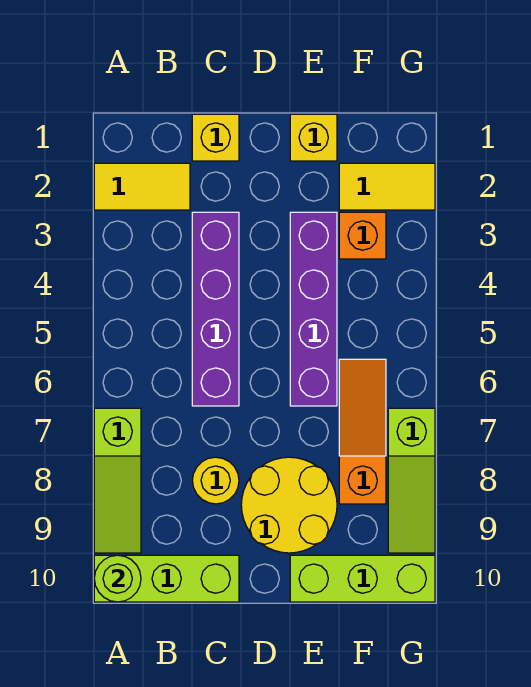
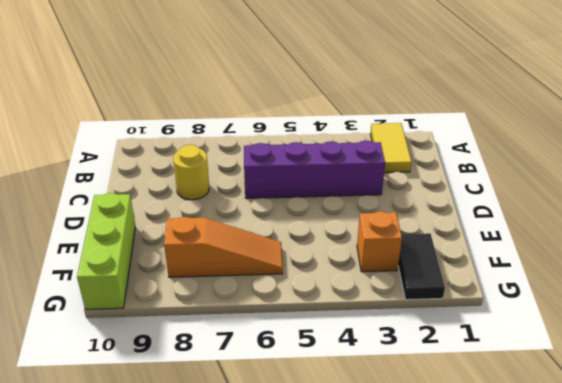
black 1x2 tile [398,233,445,300] -> yellow 1x2 tile [339,163,435,210]
none -> lime 1x3 slope [94,408,141,553]
none -> lime 1x3 brick [94,555,239,602]
none -> yellow 1x1 brick [192,114,239,161]

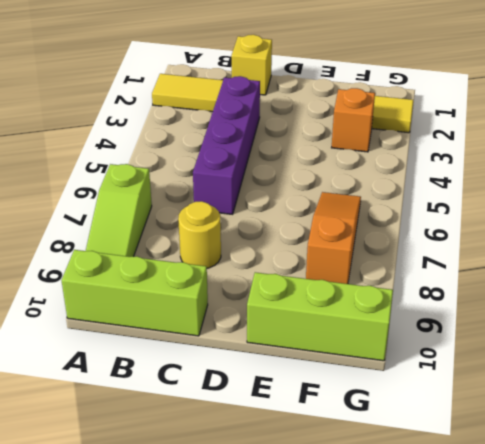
none -> yellow 2x2 round brick [241,457,337,553]
none -> yellow 1x1 brick [290,114,337,161]
none -> purple 1x4 brick [290,212,337,406]

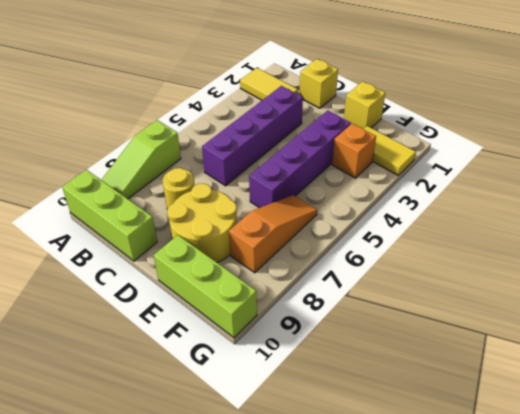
none -> lime 1x3 slope [388,408,435,553]
none -> lime 1x1 round brick [94,555,141,602]

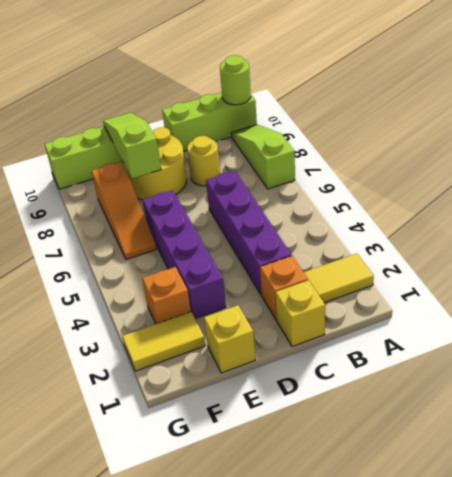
orange 1x1 brick [260,256,308,320] -> none
lime 1x3 slope [103,113,161,179] -> lime 1x3 slope moved to [388,408,435,553]

